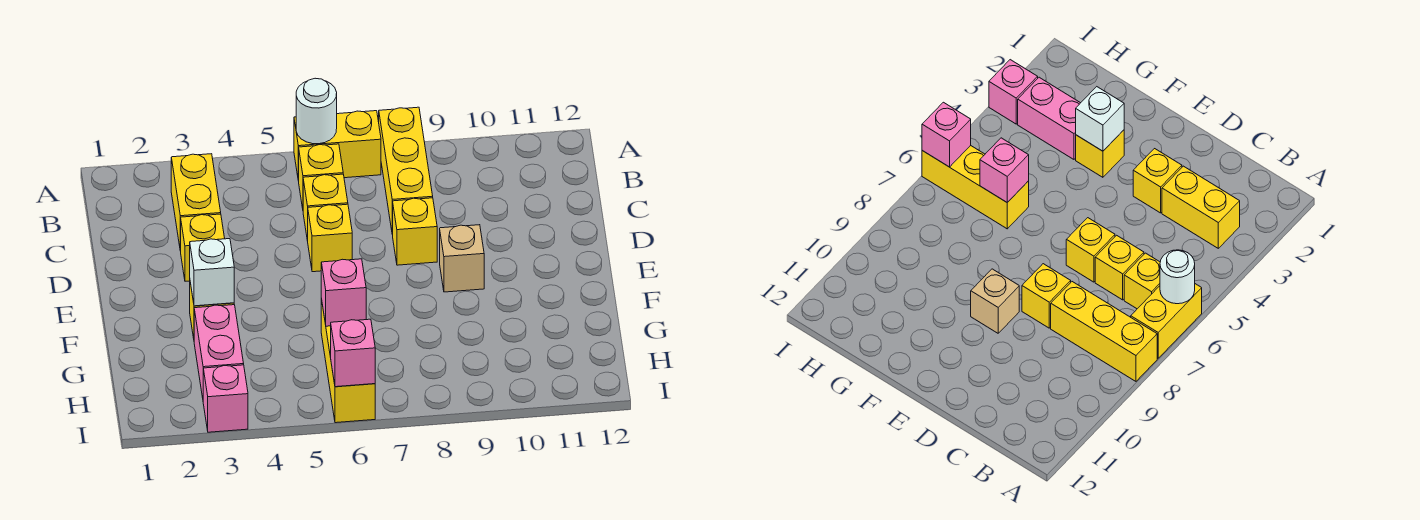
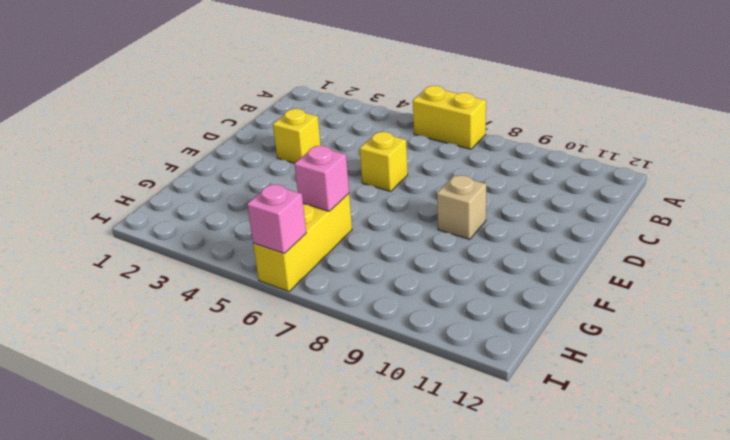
none -> yellow 1x3 brick [379,107,433,235]
none -> yellow 1x2 brick [171,154,221,251]
none -> yellow 1x1 brick [299,144,343,208]

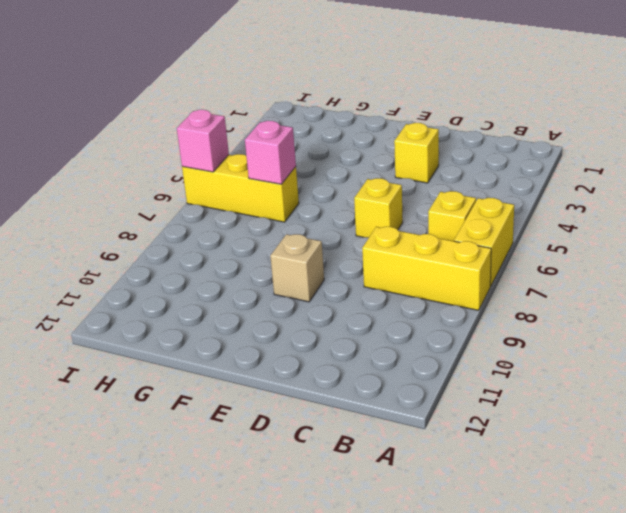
none -> yellow 1x2 brick [171,154,221,251]
none -> yellow 1x1 brick [303,174,348,241]
none -> yellow 1x1 brick [393,198,437,265]

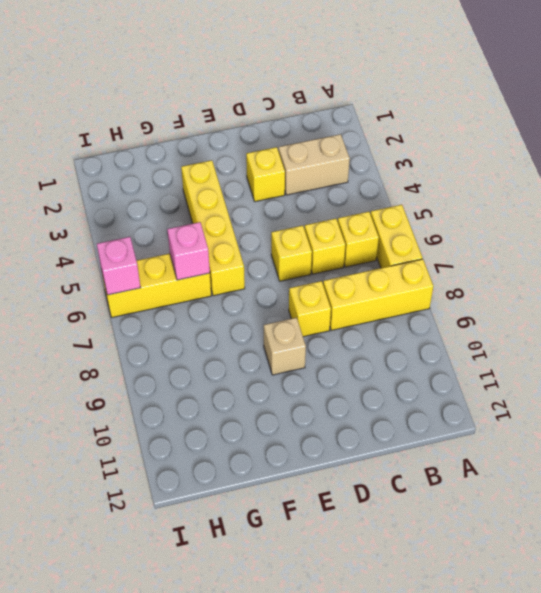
tan 1x2 brick [279,134,350,195] -> yellow 1x2 brick [171,154,221,251]
yellow 1x4 brick [181,160,245,296] -> yellow 1x1 brick [1076,130,1124,177]
none -> pink 1x2 brick [194,305,244,398]
none -> pink 1x1 brick [203,365,248,432]
none -> white 1x1 round brick [296,78,337,144]

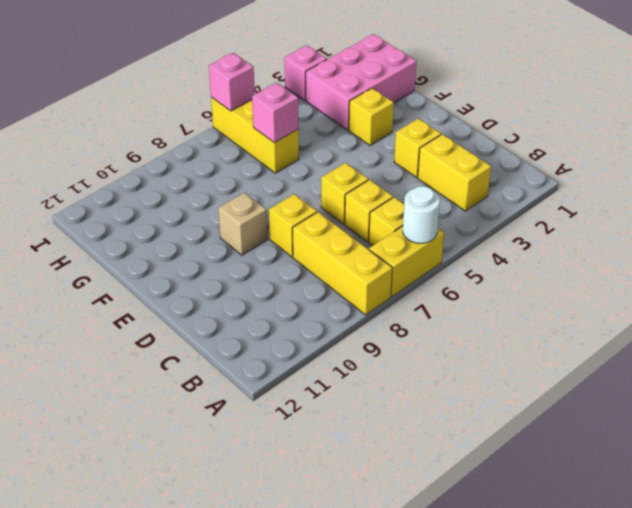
pink 2x3 brick [306,34,416,130] -> pink 1x2 brick [194,305,244,398]
none -> white 1x1 brick [190,239,234,306]

